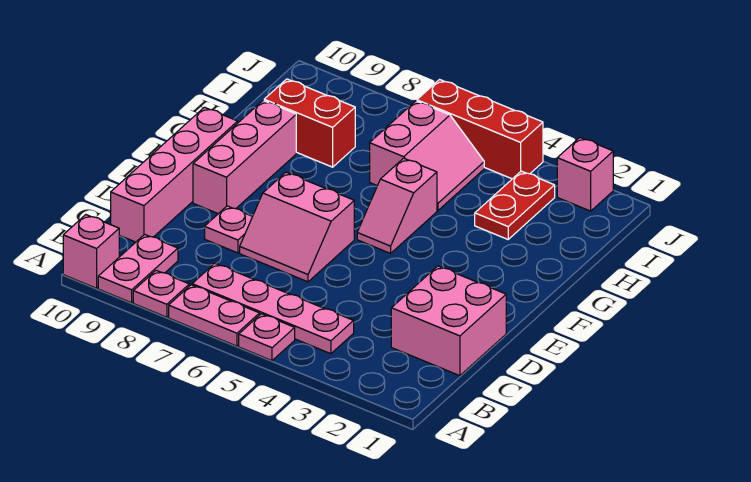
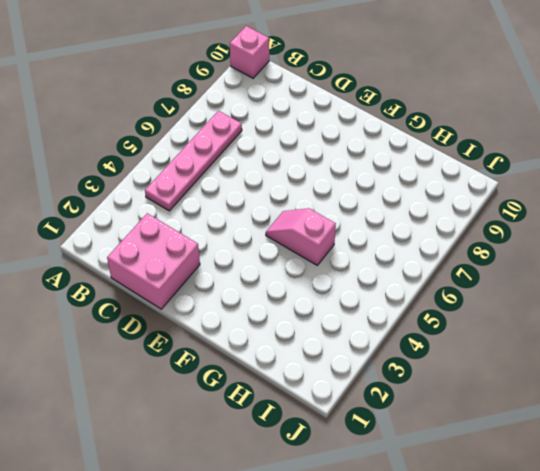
none -> pink 1x1 plate [239,314,295,361]
none -> pink 1x2 plate [169,285,260,346]
none -> pink 1x1 plate [133,270,189,317]

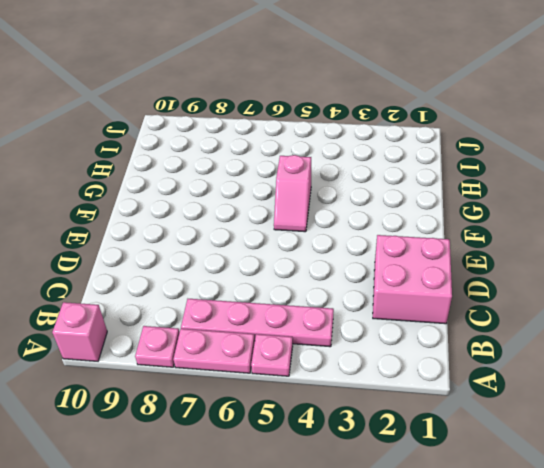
none -> pink 1x2 plate [98,234,178,303]
none -> pink 1x4 brick [111,107,238,242]
none -> pink 2x2 slope [240,172,354,282]

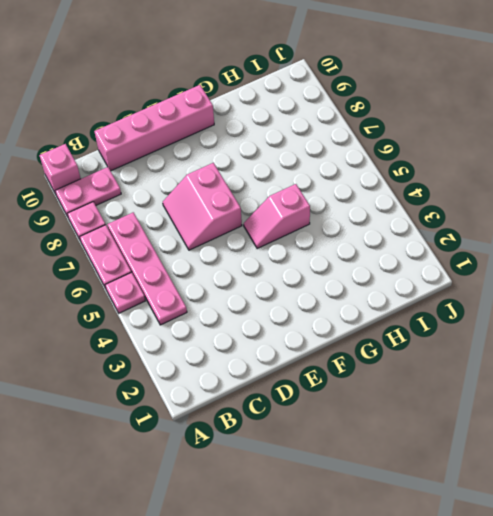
none -> pink 2x2 brick [391,266,506,376]
none -> pink 1x1 plate [205,206,252,253]
none -> pink 1x3 brick [193,100,296,214]

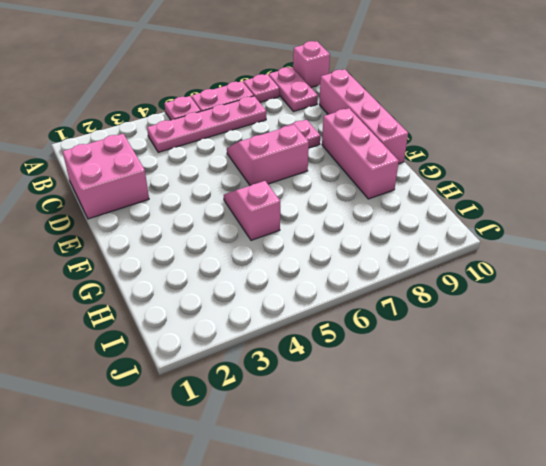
none -> red 1x2 plate [475,171,555,239]
none -> pink 2x2 slope [370,101,484,211]
none -> red 1x2 brick [264,79,355,167]

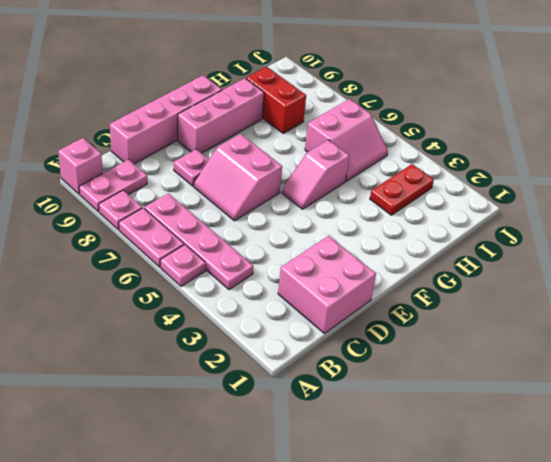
none -> pink 1x1 brick [557,138,613,211]
none -> red 1x3 brick [417,80,543,179]

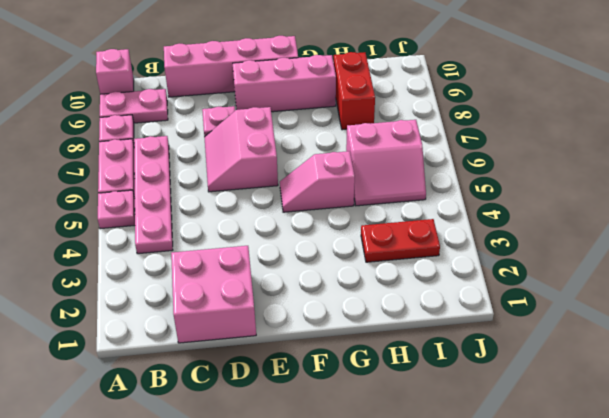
none -> pink 1x1 brick [557,138,613,211]
none -> red 1x3 brick [417,80,543,179]

